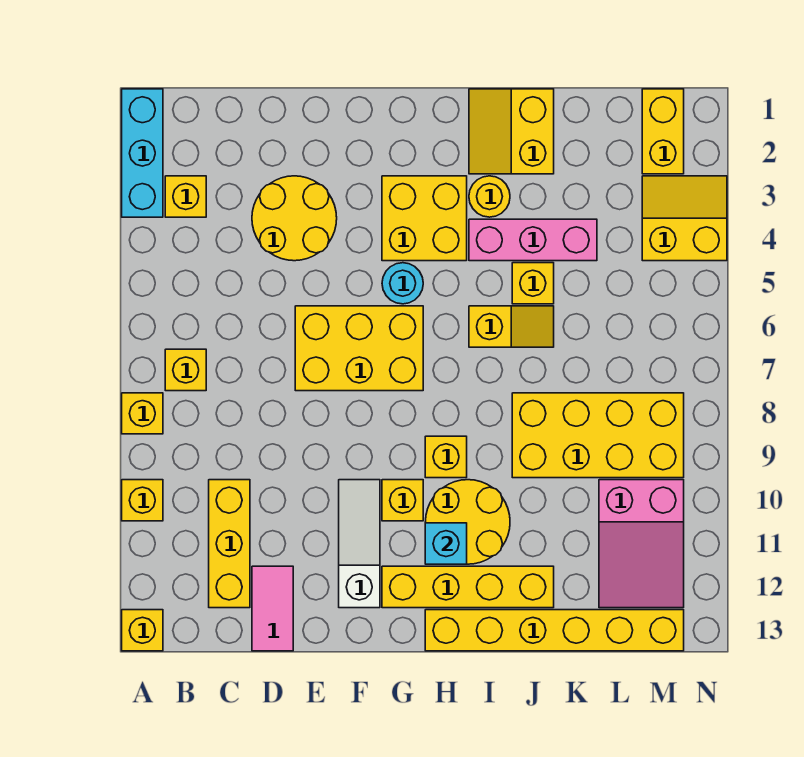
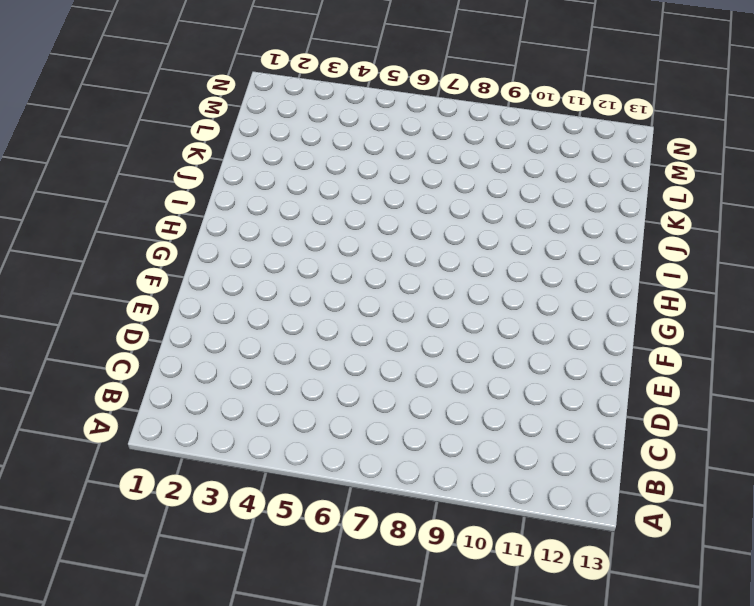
none -> cyan 1x3 brick [122,89,163,217]
none -> yellow 1x1 brick [122,393,163,434]
none -> yellow 1x1 brick [122,480,163,521]

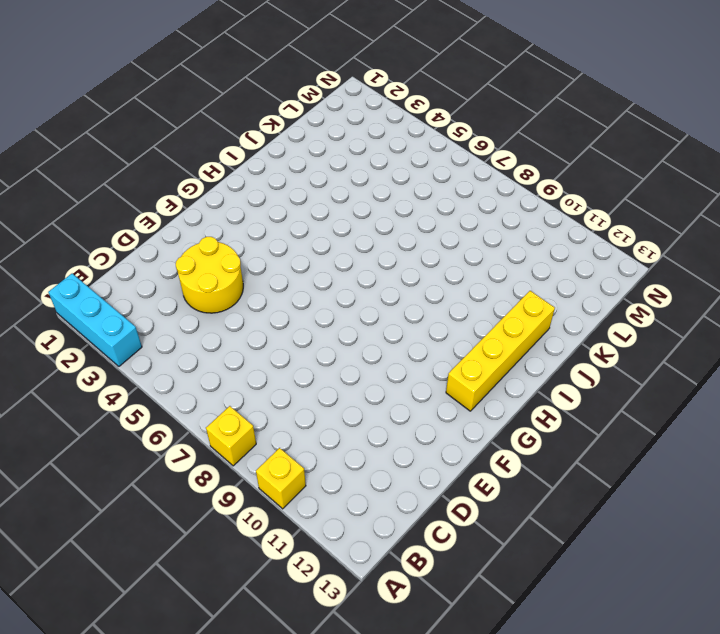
none -> yellow 1x1 brick [122,610,163,651]
none -> yellow 1x1 brick [165,176,206,217]
none -> yellow 1x1 brick [165,349,206,391]

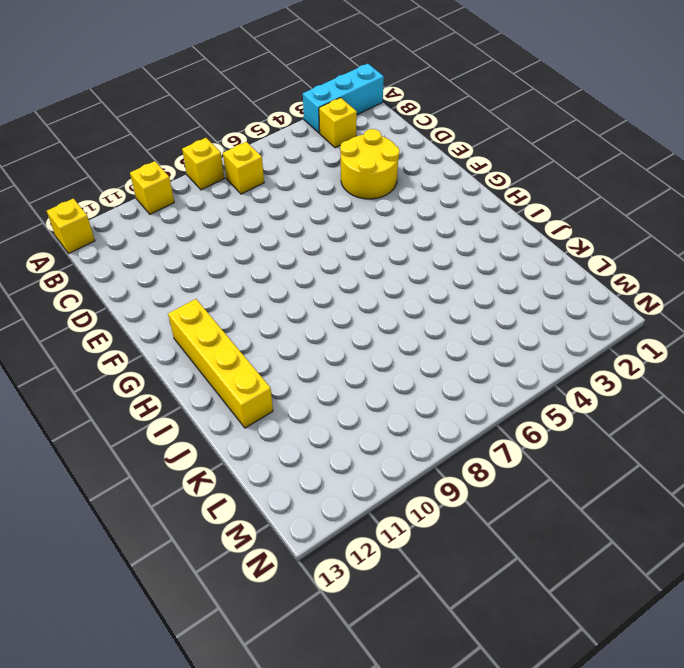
none -> yellow 1x3 brick [209,480,250,608]
none -> pink 1x2 tile [252,566,293,651]
none -> yellow 2x3 brick [295,306,423,391]

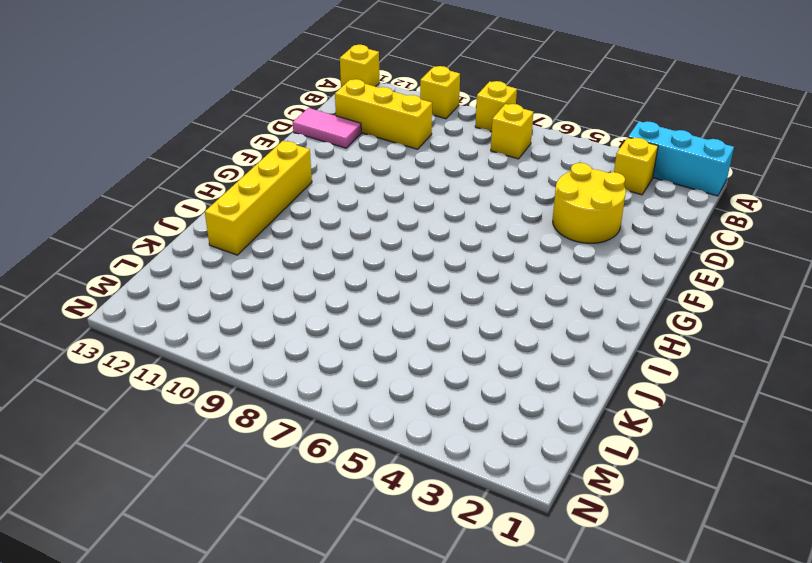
none -> yellow 2x3 brick [295,306,423,391]
none -> white 1x3 slope [339,480,380,608]
none -> yellow 2x2 brick [382,176,467,261]

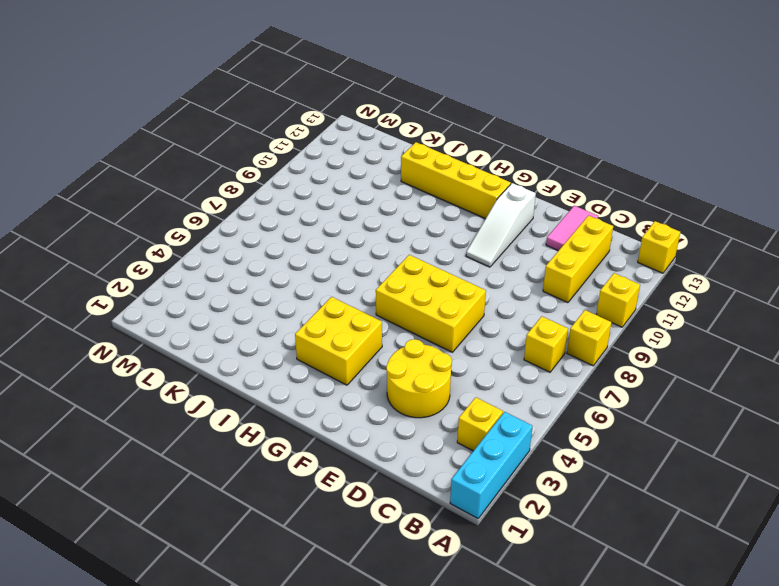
none -> cyan 1x1 round brick [382,263,423,304]
none -> yellow 1x1 brick [382,480,423,521]
none -> yellow 1x1 brick [425,436,467,478]

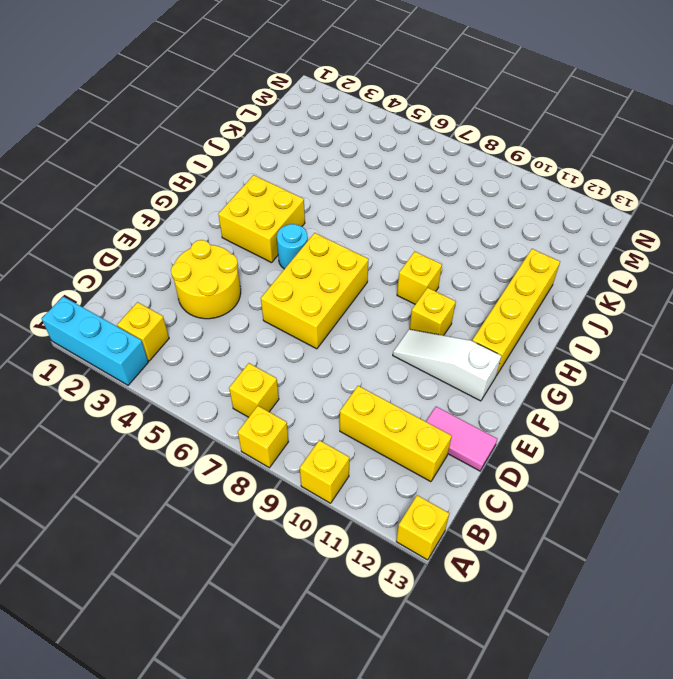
none -> yellow 2x2 round brick [426,480,510,564]
none -> yellow 1x6 brick [425,610,684,651]
none -> yellow 2x2 slope [469,89,554,174]

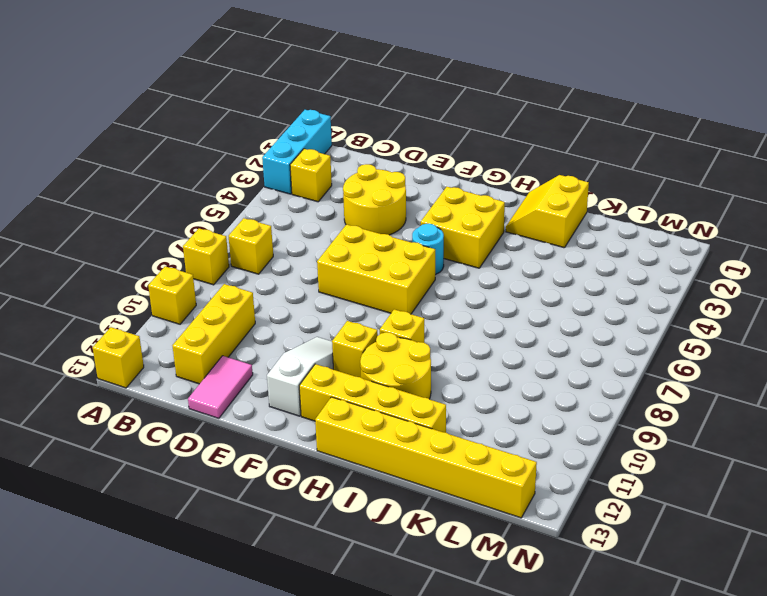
none -> yellow 1x1 round brick [469,176,510,217]
none -> pink 1x3 brick [469,219,597,261]
none -> yellow 1x2 slope [469,306,554,347]

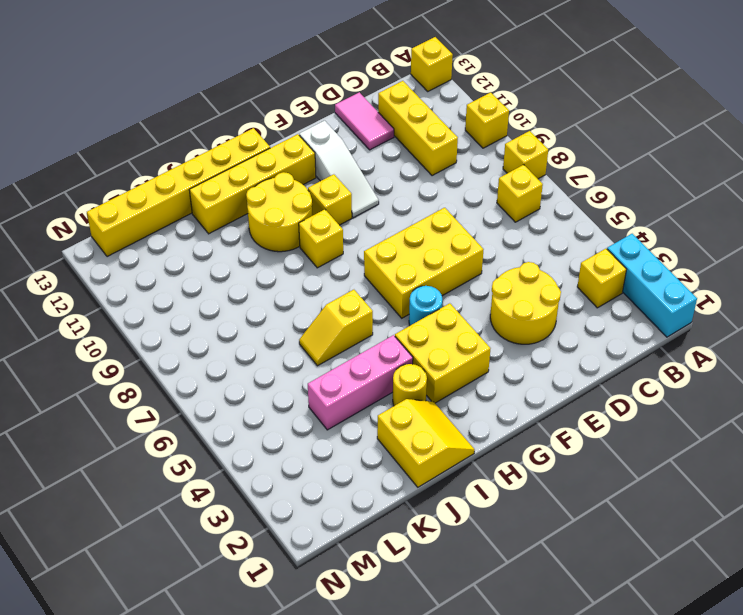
none -> yellow 1x1 brick [512,263,554,304]
none -> yellow 2x4 brick [512,393,684,478]
none -> pink 2x3 slope [599,480,684,608]

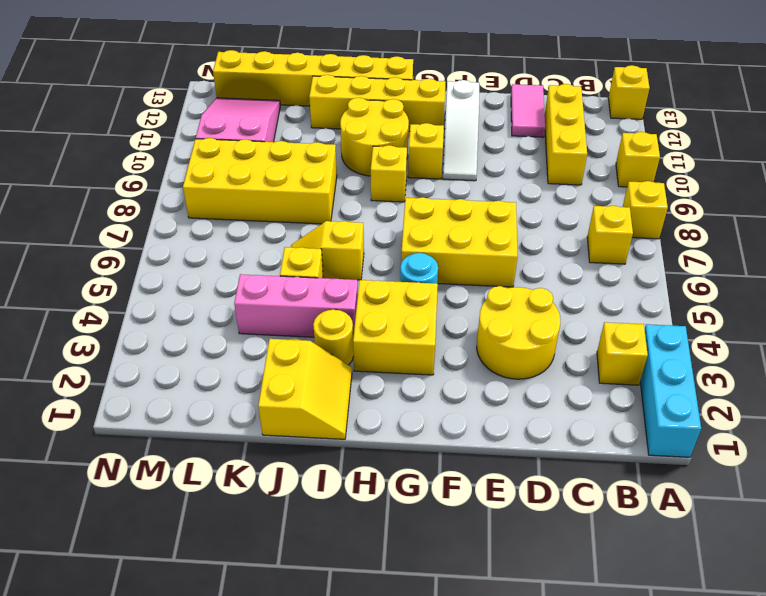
none -> yellow 1x2 brick [642,89,684,174]
none -> yellow 2x2 slope [642,176,727,261]
none -> cyan 1x1 brick [425,523,467,564]

